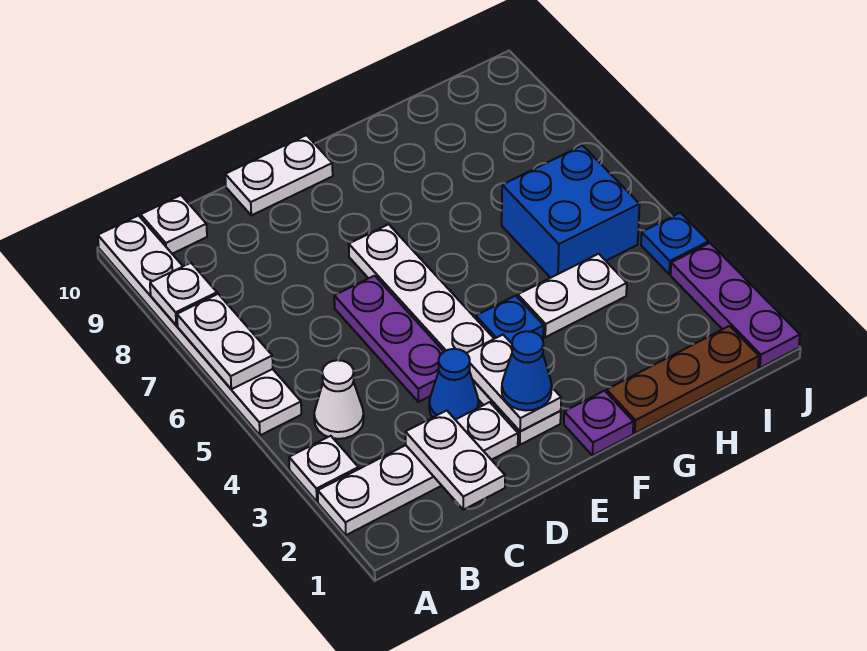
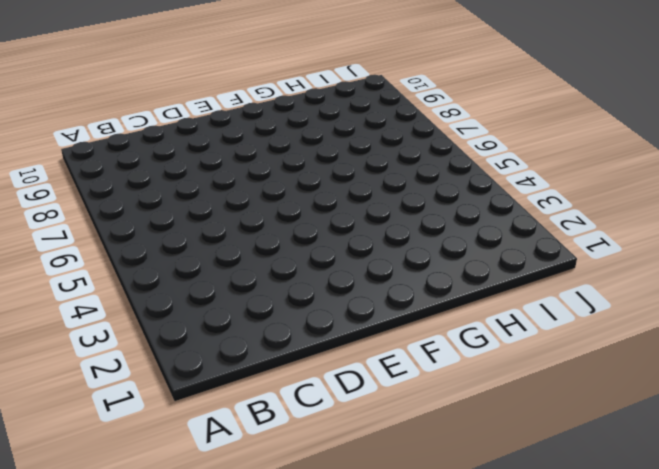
none -> white 1x4 plate [318,402,518,535]
none -> white 1x1 plate [289,436,358,501]
none -> white 1x6 plate [98,216,301,435]

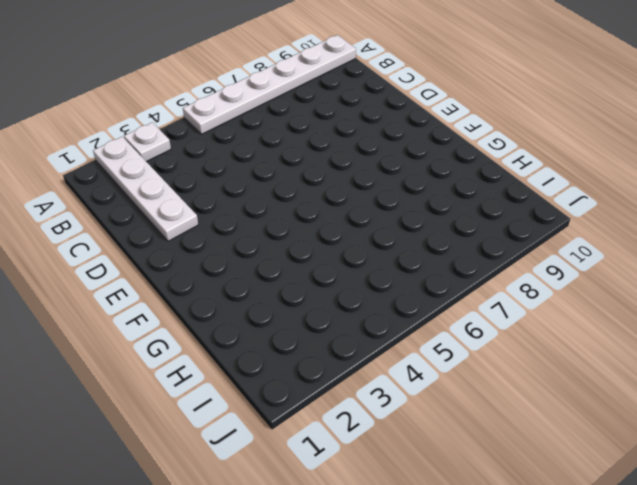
none -> white 1x1 cone [314,360,364,439]
none -> white 1x1 plate [141,195,207,254]
none -> blue 1x1 cone [429,349,479,420]

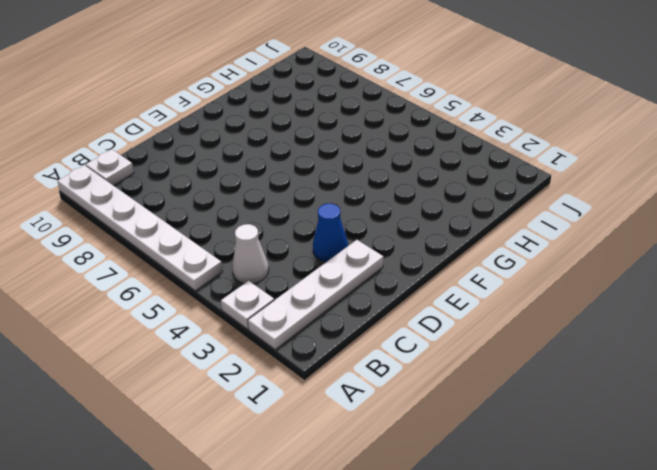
none -> purple 1x3 plate [334,276,444,402]
none -> white 1x2 plate [225,135,333,215]
none -> white 1x6 plate [349,224,561,445]

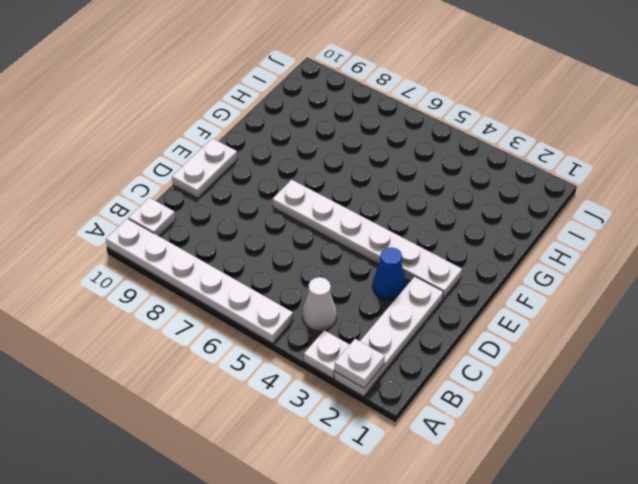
white 1x1 plate [335,339,385,388] -> white 1x1 plate moved to [150,263,217,326]
none -> purple 1x3 plate [334,276,444,402]
none -> purple 1x1 plate [564,391,633,455]
none -> blue 1x1 plate [476,296,544,343]

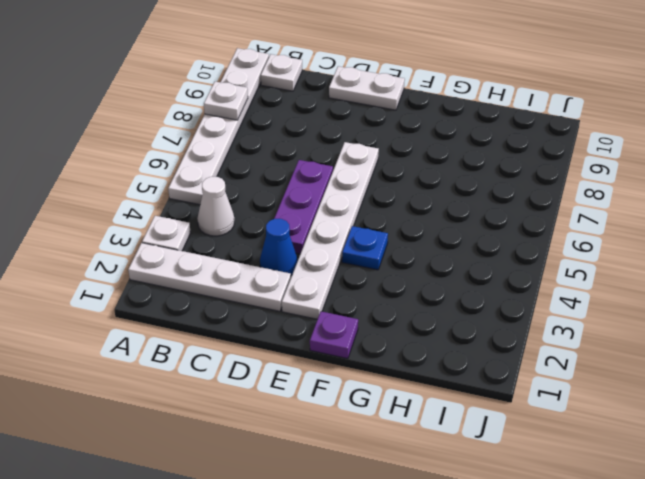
none -> brown 1x3 plate [607,326,759,433]
none -> white 1x2 plate [518,254,627,337]
none -> blue 2x2 brick [502,145,640,278]

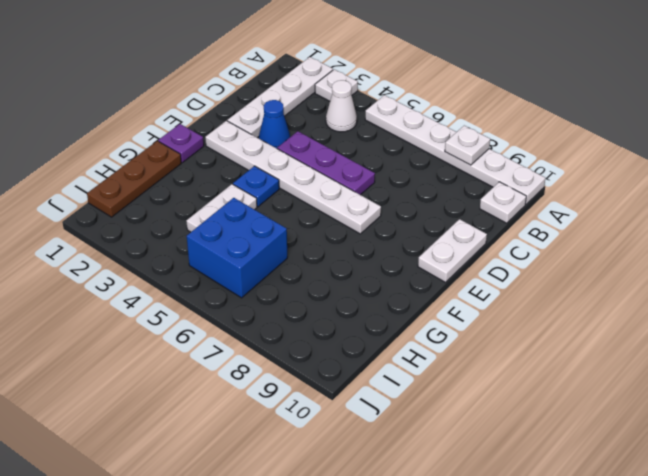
none -> purple 1x3 plate [671,243,800,368]
none -> blue 1x1 plate [641,213,709,274]
none -> white 1x2 plate [177,294,273,389]

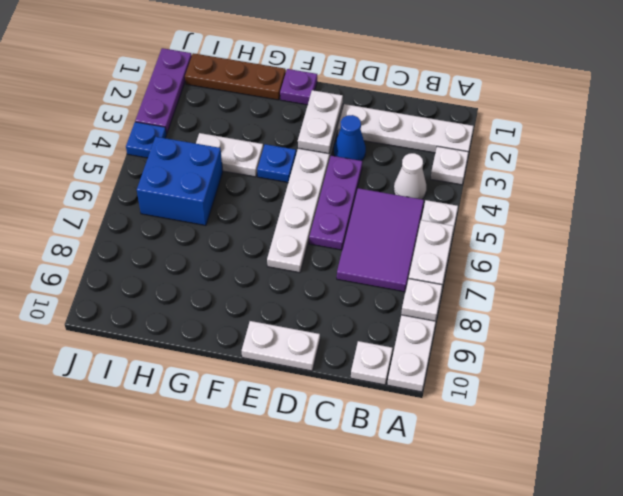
purple 2x3 tile [337,188,424,292] -> none
none -> white 1x2 plate [405,411,505,510]
none -> blue 1x1 cone [502,331,552,411]

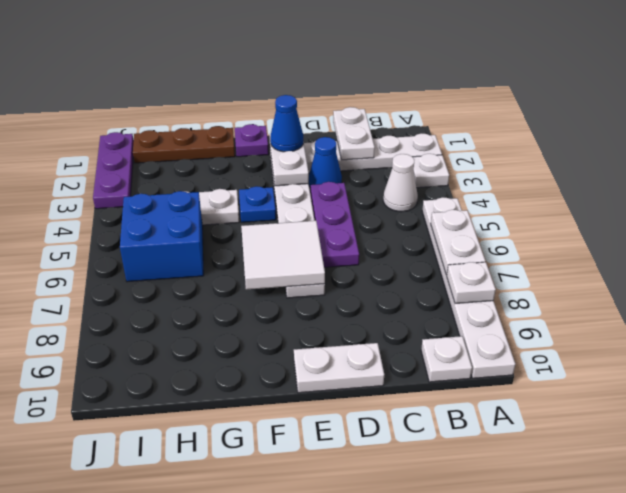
white 2x2 tile [241,221,325,289] -> none
none -> blue 1x1 plate [641,213,709,274]

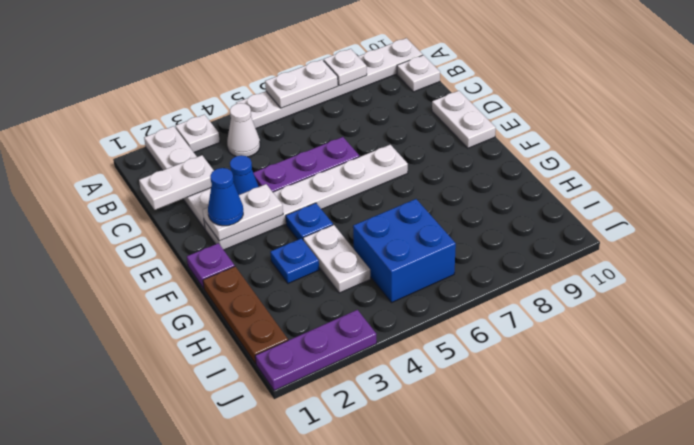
blue 1x1 plate [270,238,319,283] -> blue 1x1 plate moved to [641,213,709,274]

